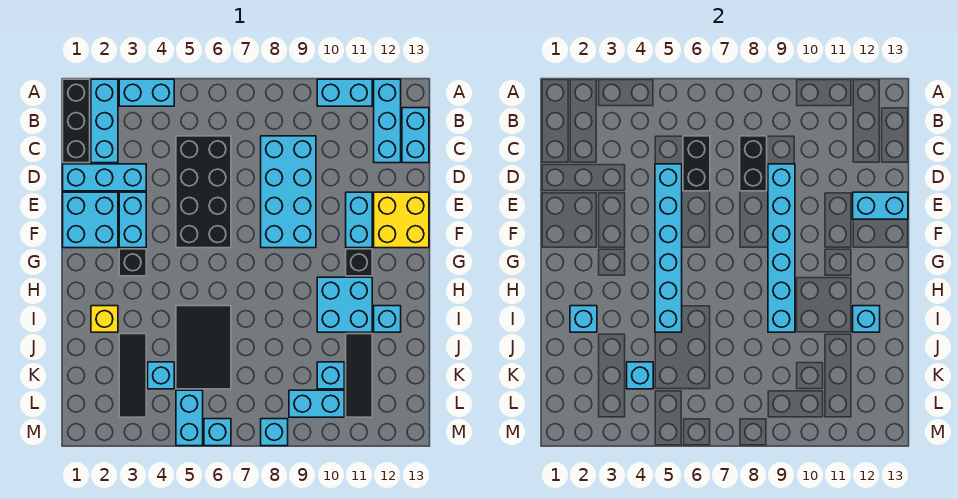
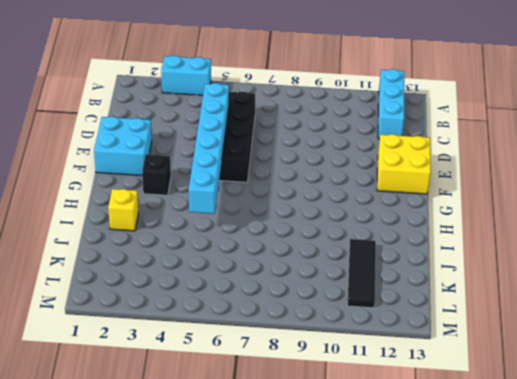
none -> black 1x3 brick [63,79,90,163]
none -> cyan 1x3 brick [91,79,118,163]
none -> cyan 1x2 brick [317,79,372,106]
none -> cyan 1x2 brick [402,108,429,163]

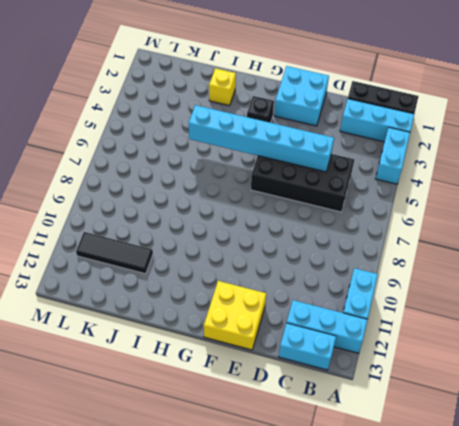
none -> cyan 2x4 brick [261,136,316,248]
none -> cyan 1x3 brick [63,164,146,191]
none -> cyan 1x2 brick [119,192,146,248]
none -> cyan 1x2 brick [346,192,372,248]

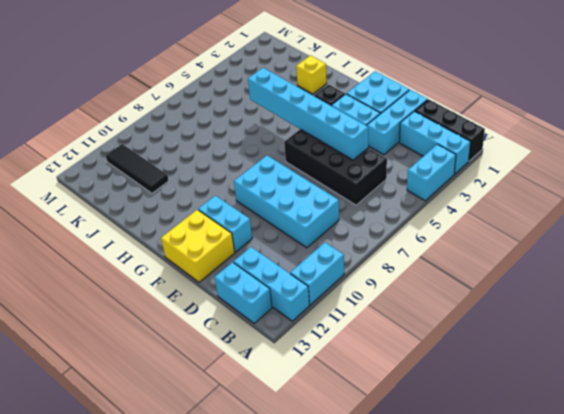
none -> black 1x1 brick [346,249,372,276]
none -> cyan 2x2 brick [317,277,372,332]
none -> black 2x3 tile [176,306,231,389]
none -> cyan 1x1 brick [374,306,401,332]

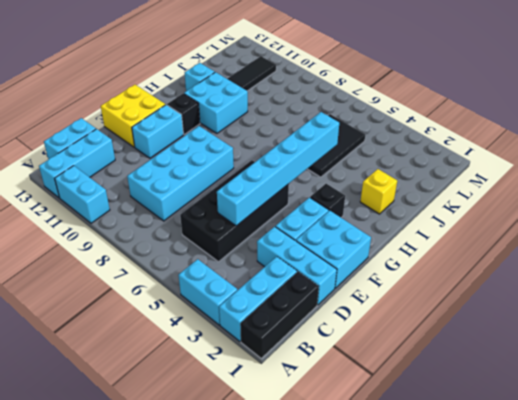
none -> black 1x3 tile [119,334,146,417]
none -> cyan 1x1 brick [148,362,174,389]
none -> cyan 1x1 brick [317,362,344,389]
none -> cyan 1x2 brick [176,390,203,446]

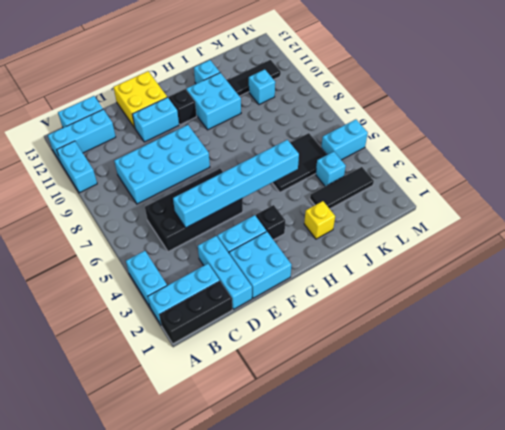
none -> cyan 1x2 brick [289,390,344,417]
none -> cyan 1x1 brick [204,419,231,446]
none -> cyan 1x1 brick [261,419,288,446]
none -> black 1x2 brick [683,136,710,191]

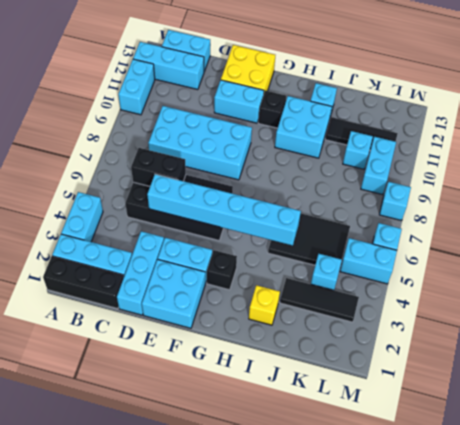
none -> black 1x2 brick [740,136,767,191]
none -> cyan 1x6 brick [768,164,795,332]
none -> cyan 1x2 brick [853,192,908,219]
none -> cyan 1x1 brick [570,306,597,332]

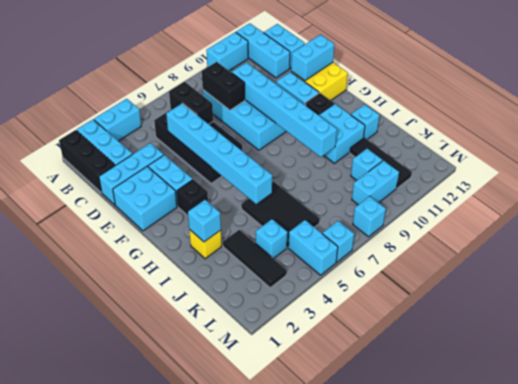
none -> cyan 1x1 brick [853,306,880,332]
none -> cyan 1x1 brick [627,362,653,389]

